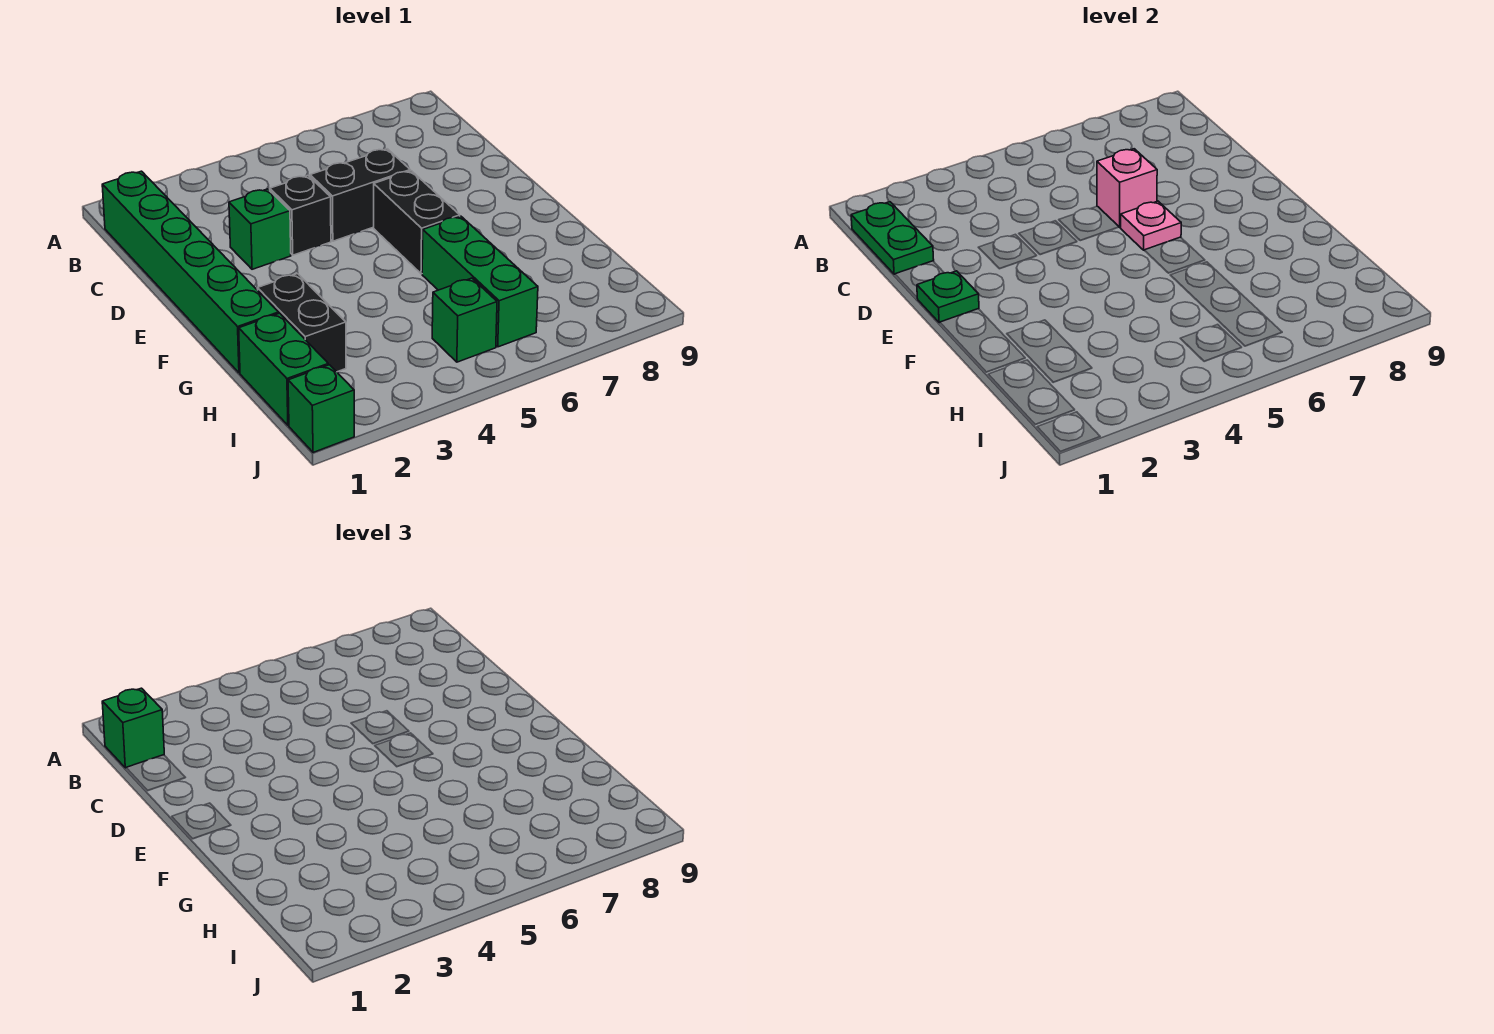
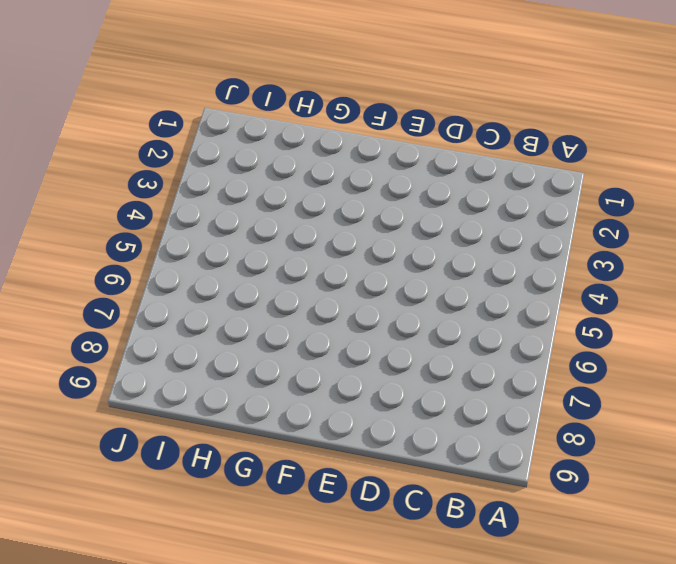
none -> green 1x6 brick [102,171,278,373]
none -> green 1x1 brick [229,189,291,269]
none -> black 1x1 brick [270,176,331,255]

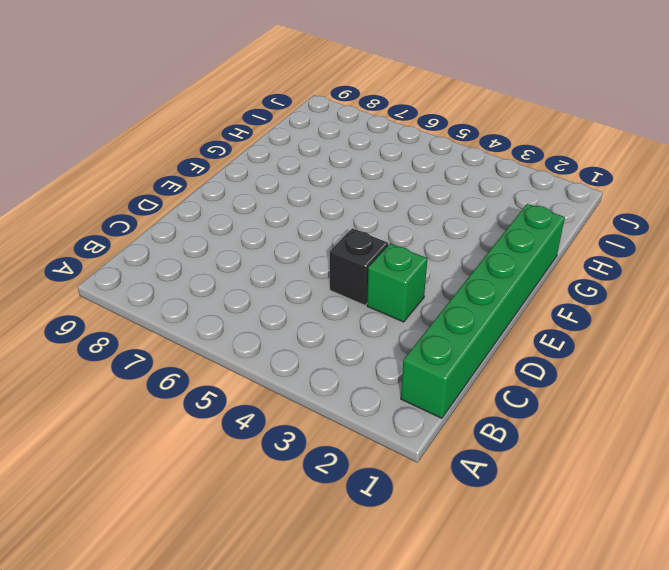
none -> black 1x2 brick [310,149,410,241]
none -> black 1x2 brick [374,171,460,274]
none -> black 1x2 brick [257,274,346,372]

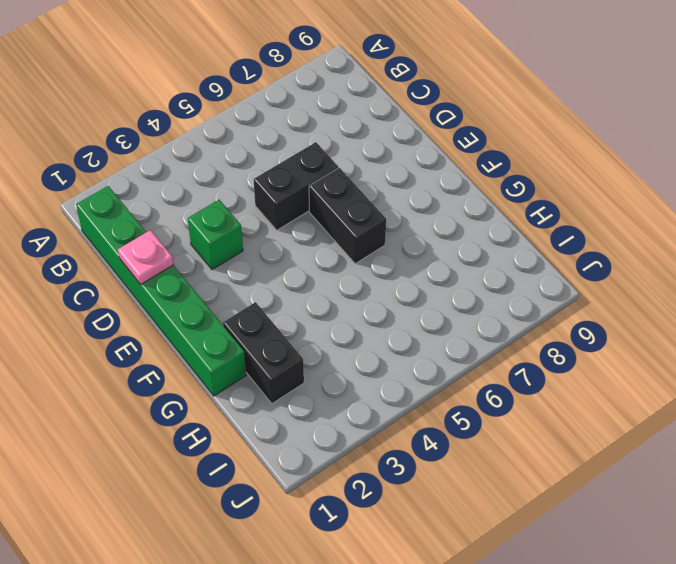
pink 1x1 plate [118,230,173,284] -> pink 1x1 plate moved to [1121,201,1181,250]
none -> black 1x1 brick [270,176,331,255]
none -> green 1x3 brick [422,216,538,347]
none -> green 1x2 brick [239,313,328,425]

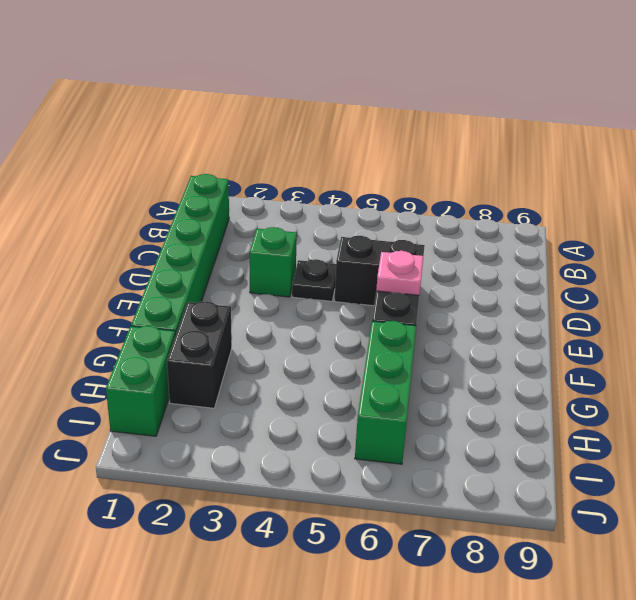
black 1x1 plate [292,259,336,301] -> black 1x1 brick [270,176,331,255]
none -> green 1x1 brick [432,278,497,362]
none -> green 1x1 brick [288,365,354,452]
none -> green 1x2 plate [851,202,934,274]

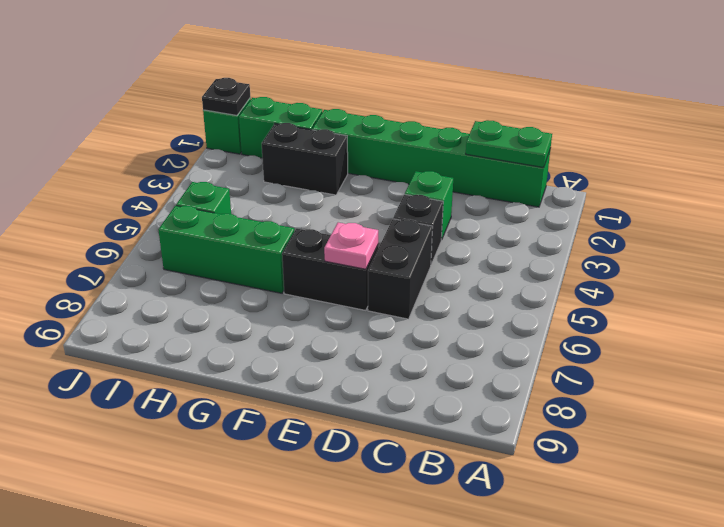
black 1x1 plate [202,78,250,116] -> none
none -> pink 1x1 brick [1097,149,1157,227]
none -> green 1x1 plate [917,271,979,323]
none -> green 1x1 brick [102,688,164,768]

